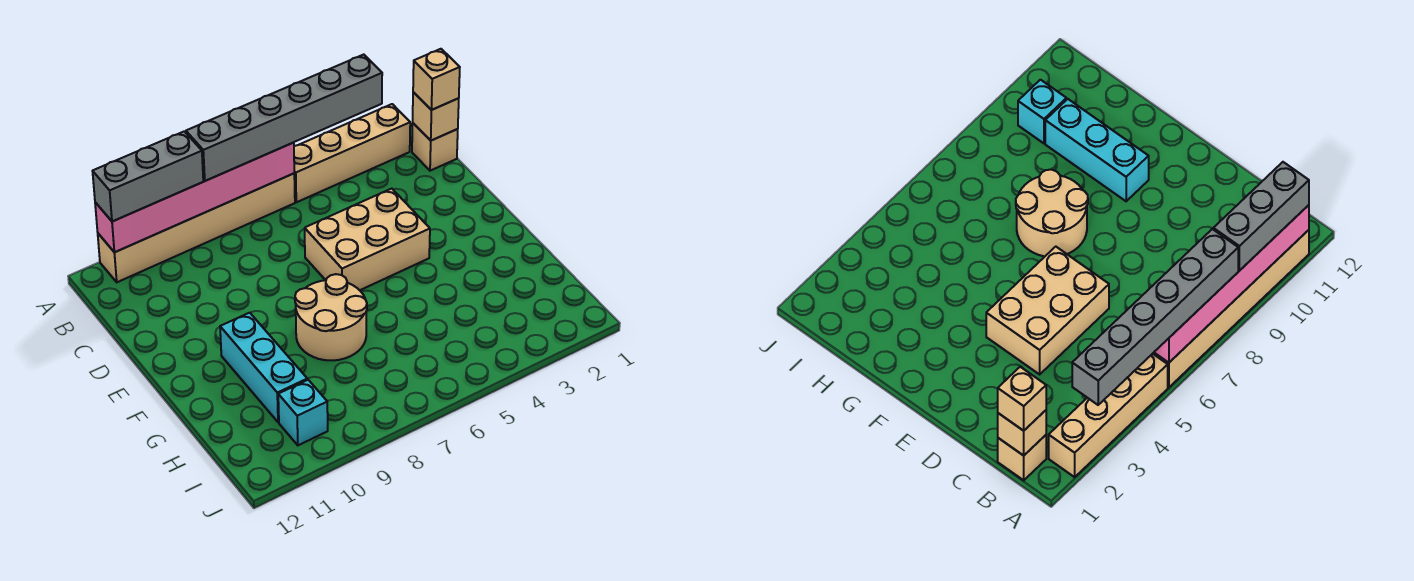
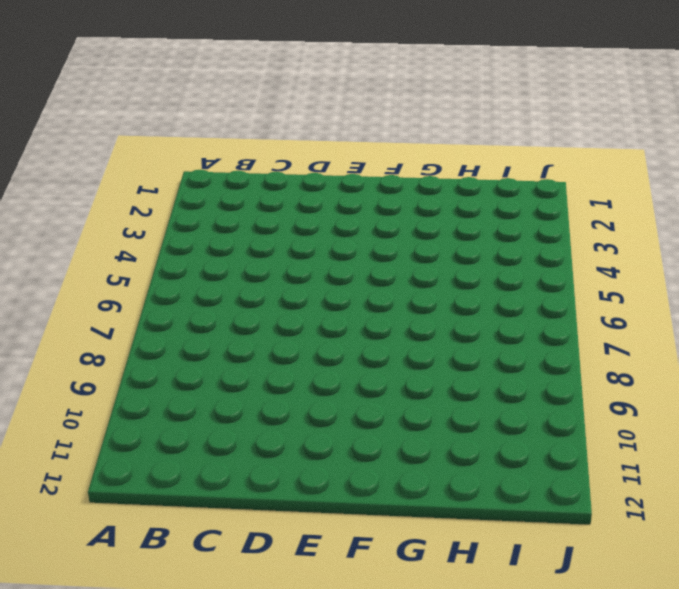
none -> tan 1x4 brick [294,104,410,202]
none -> tan 1x6 brick [98,174,295,282]
none -> tan 1x1 brick [412,123,458,171]

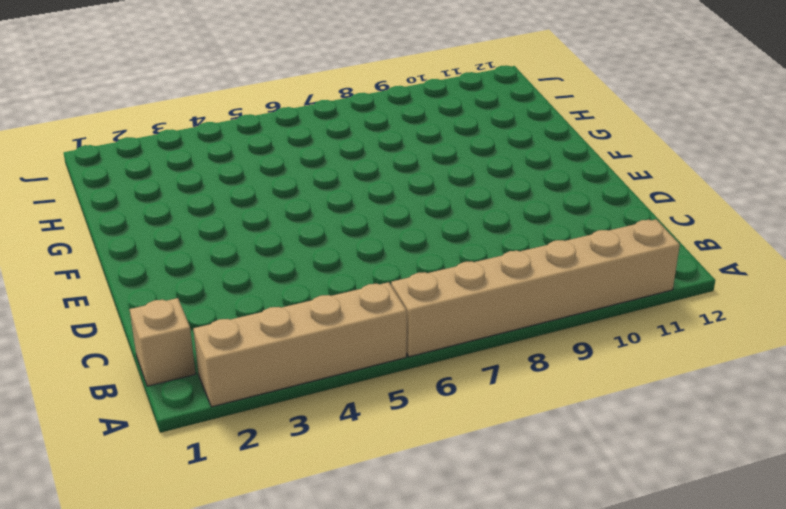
none -> tan 2x3 brick [305,189,430,290]
none -> tan 2x2 round brick [295,274,367,360]
none -> cyan 1x3 brick [220,313,307,422]

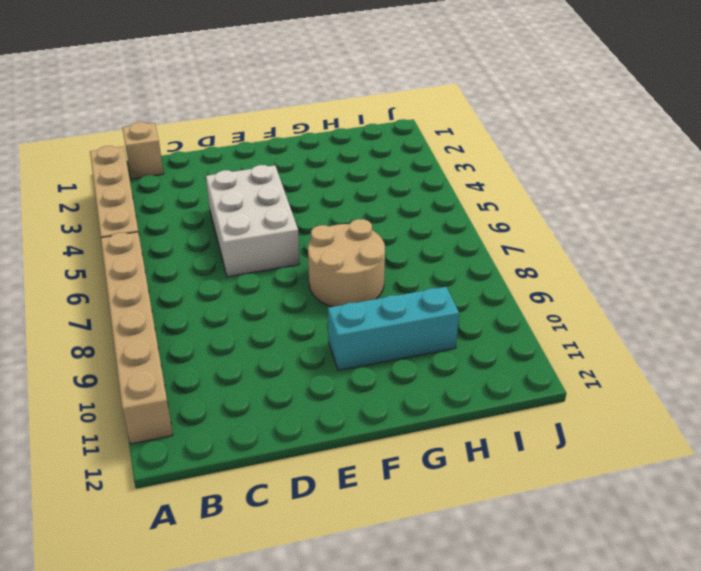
white 2x3 brick [206,165,300,277] -> tan 2x3 brick [305,189,430,290]
none -> cyan 1x1 brick [278,380,328,445]
none -> pink 1x6 brick [95,143,294,252]
none -> tan 1x1 brick [413,92,459,141]

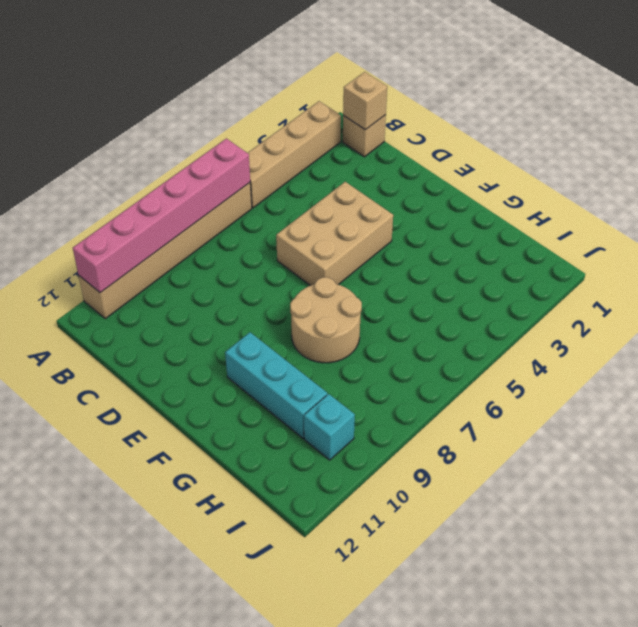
none -> grey 1x6 brick [186,55,382,181]
none -> grey 1x3 brick [93,131,203,222]
none -> tan 1x1 brick [413,49,460,110]

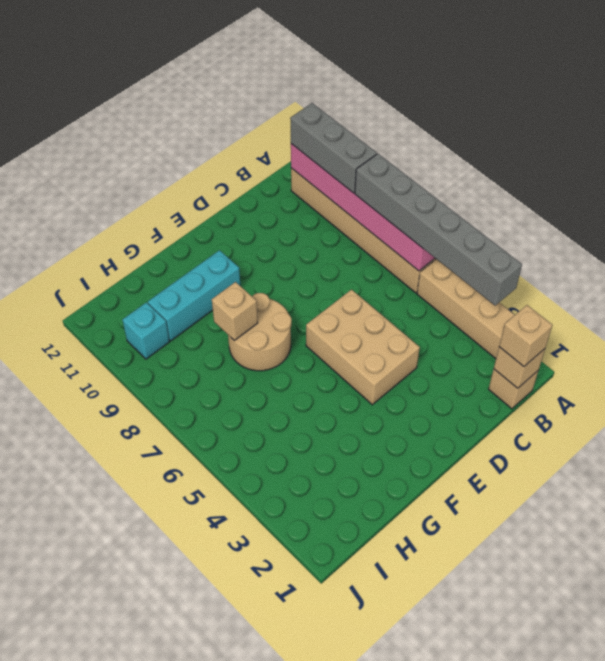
tan 1x1 brick [212,282,258,341] -> none

